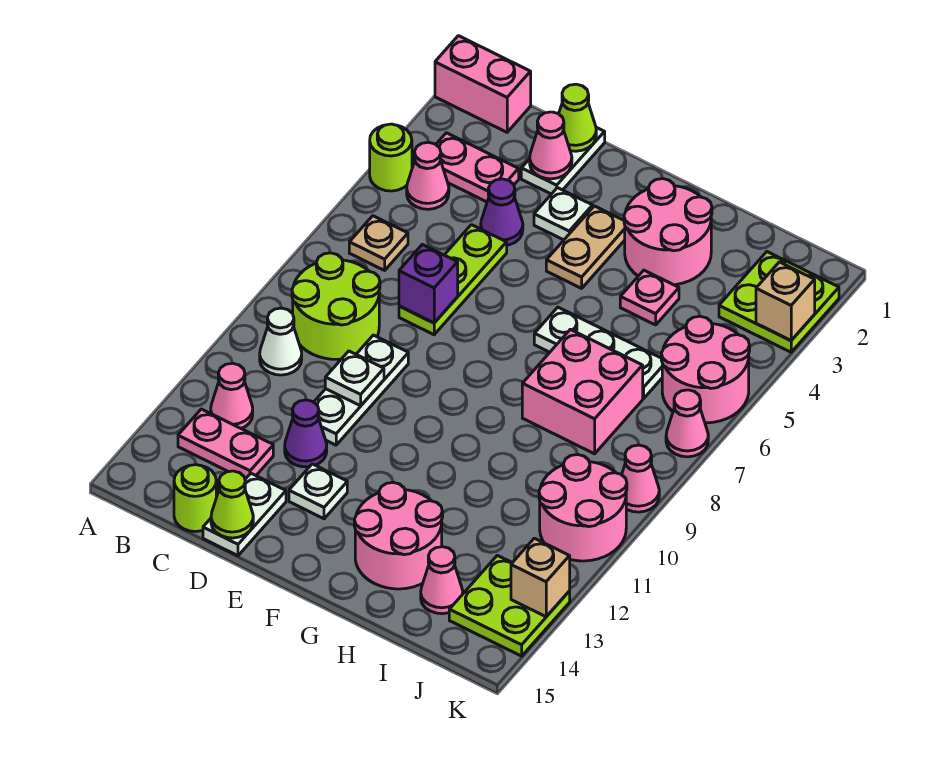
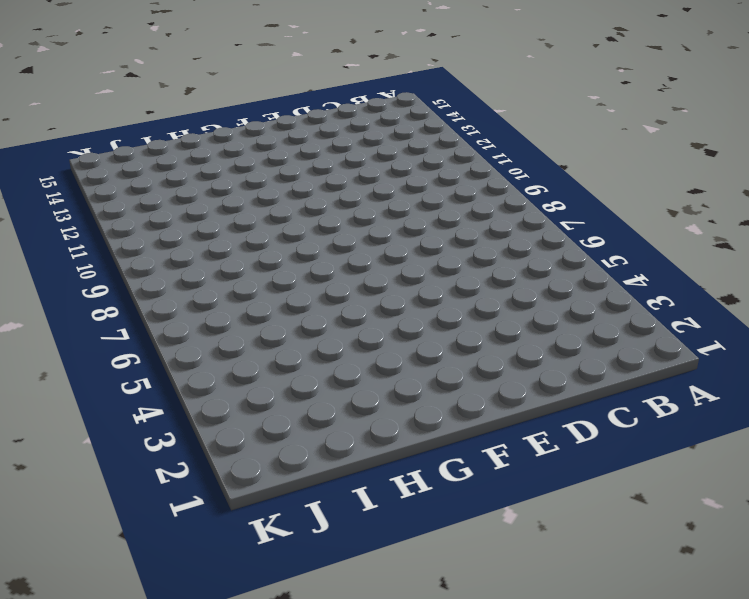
none -> pink 1x2 brick [435,36,531,132]
none -> lime 1x1 round brick [370,124,412,191]
none -> pink 1x2 plate [436,133,519,202]
none -> pink 1x1 cone [407,142,449,209]

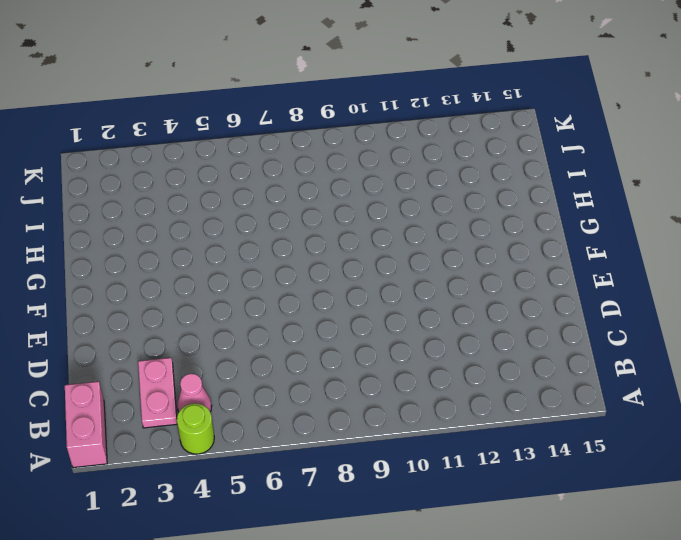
none -> tan 1x1 plate [349,216,408,270]
none -> lime 2x2 round brick [292,253,380,359]
none -> white 1x1 cone [260,308,302,375]
none -> pink 1x1 cone [211,363,253,429]

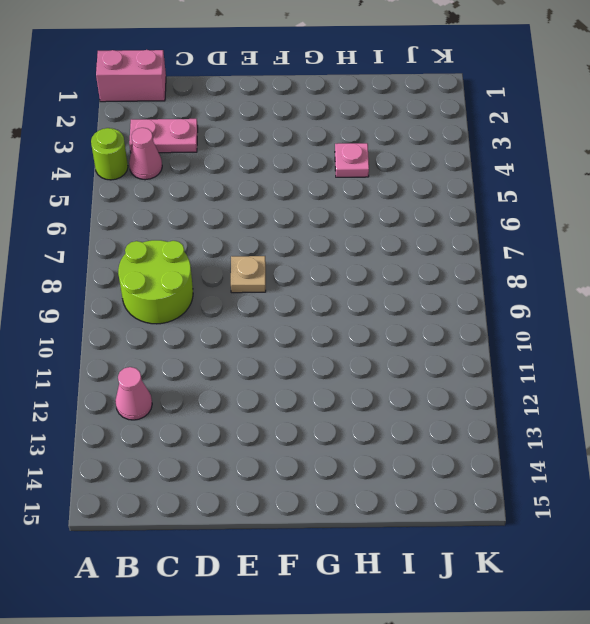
tan 1x1 plate [231,256,266,293] -> tan 1x1 plate moved to [349,216,408,270]
none -> white 1x1 cone [260,308,302,375]
none -> pink 1x2 plate [178,409,273,479]
none -> lime 1x1 round brick [174,465,216,531]
none -> white 1x2 plate [521,127,605,194]

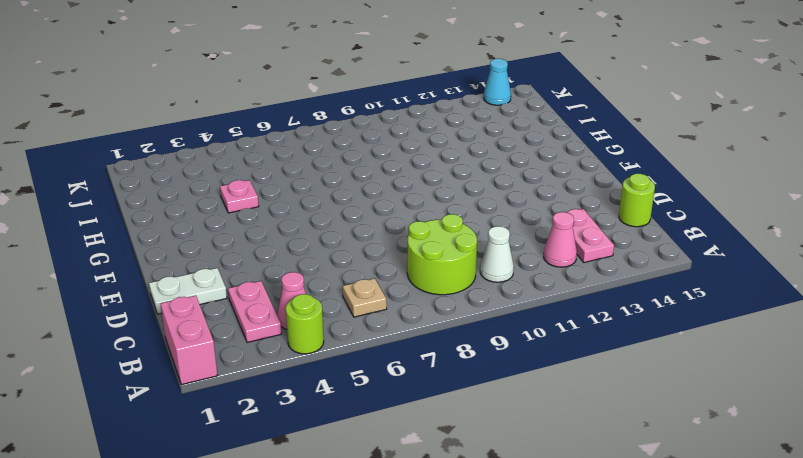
cyan 1x1 cone [484,59,511,105] -> lime 2x2 plate [449,555,570,656]
none -> purple 1x1 cone [481,179,523,245]
none -> lime 1x3 plate [399,225,507,335]
none -> white 1x3 plate [314,335,408,445]
none -> purple 1x1 cone [285,400,327,467]

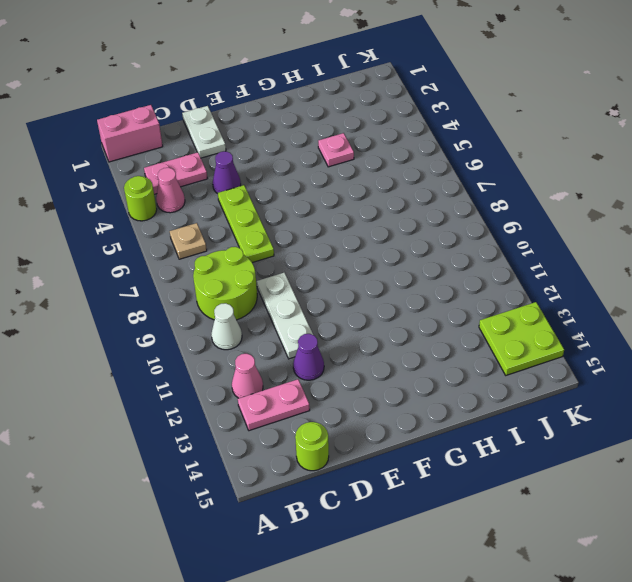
none -> white 1x2 plate [203,473,286,556]
none -> white 1x1 plate [534,188,593,240]
none -> white 1x1 plate [289,464,347,519]
none -> tan 1x2 plate [546,206,625,288]

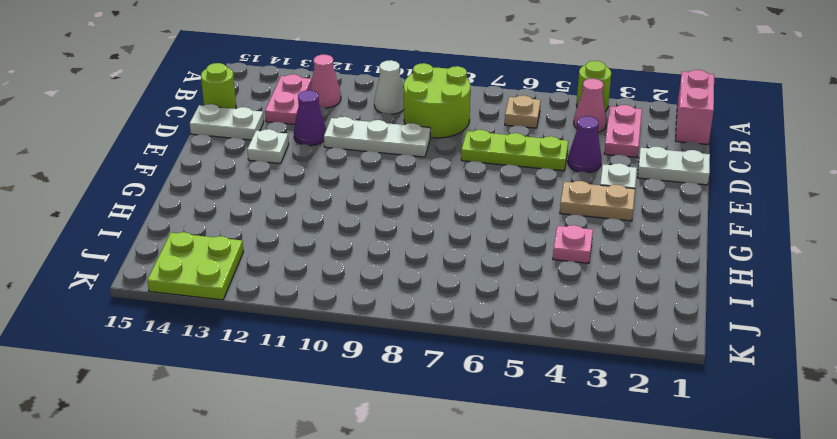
none -> pink 2x2 round brick [624,179,712,285]
none -> white 1x3 plate [534,307,662,399]
none -> pink 2x2 round brick [354,483,443,589]
none -> pink 2x2 brick [522,329,643,454]

